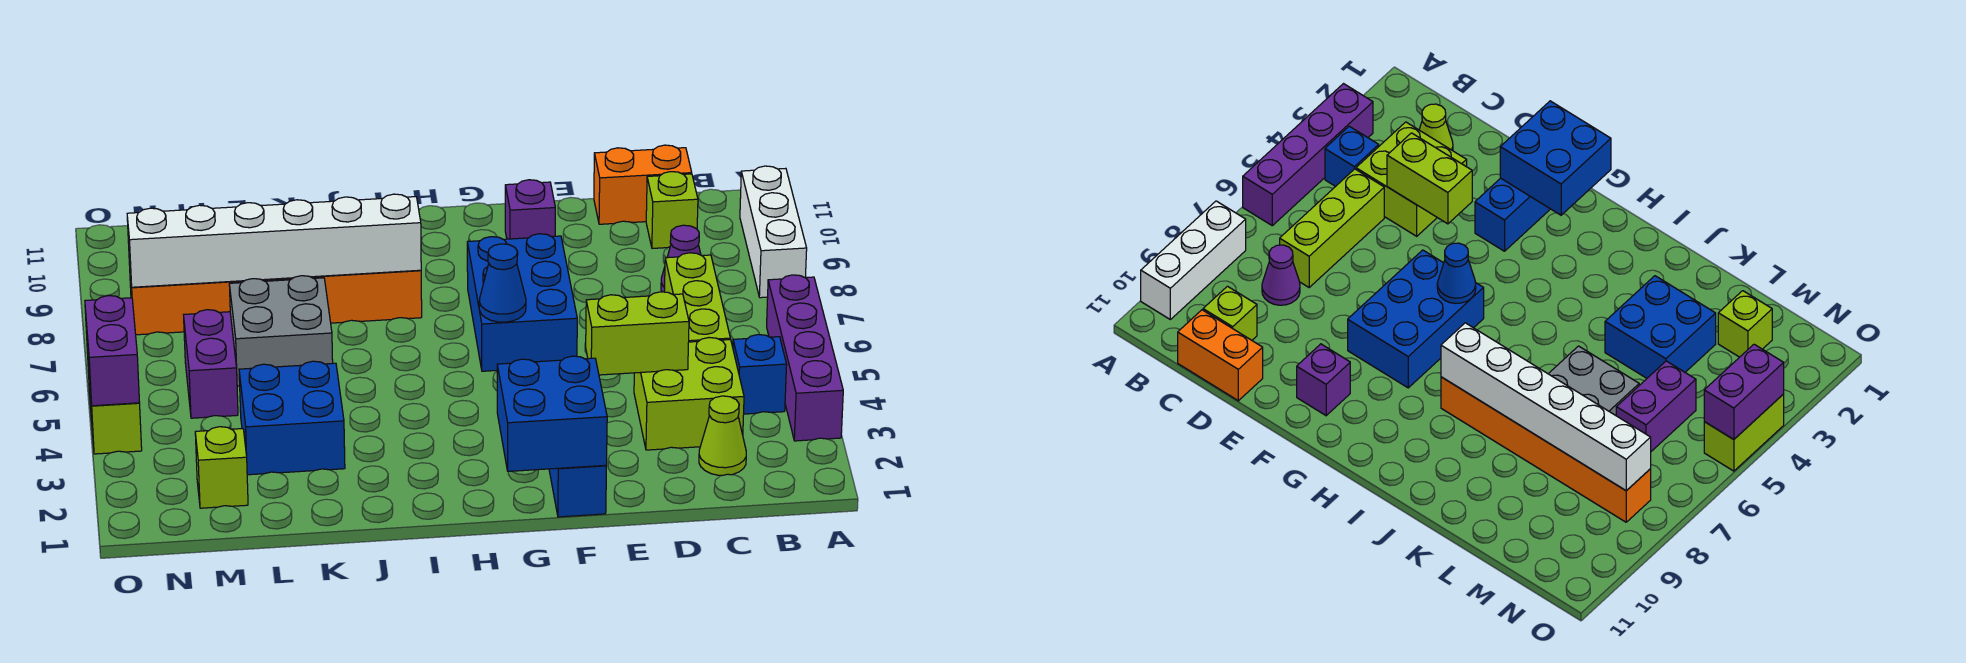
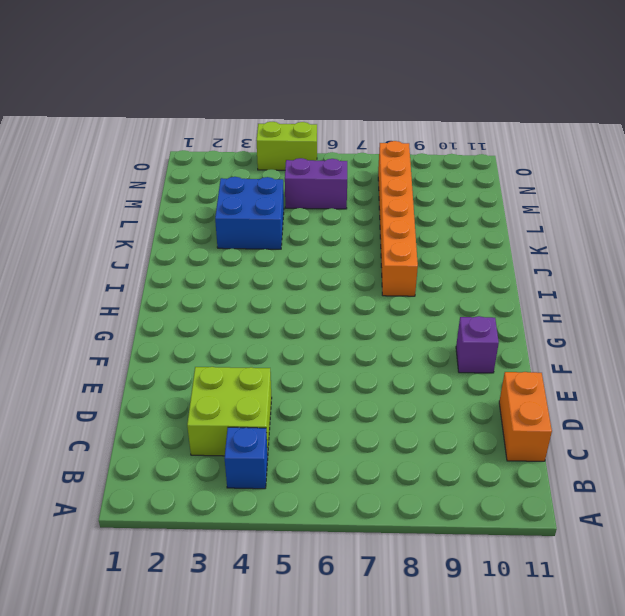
none -> purple 1x4 brick [767,275,843,441]
none -> white 1x3 brick [740,166,807,298]
none -> lime 1x1 cone [699,396,746,475]

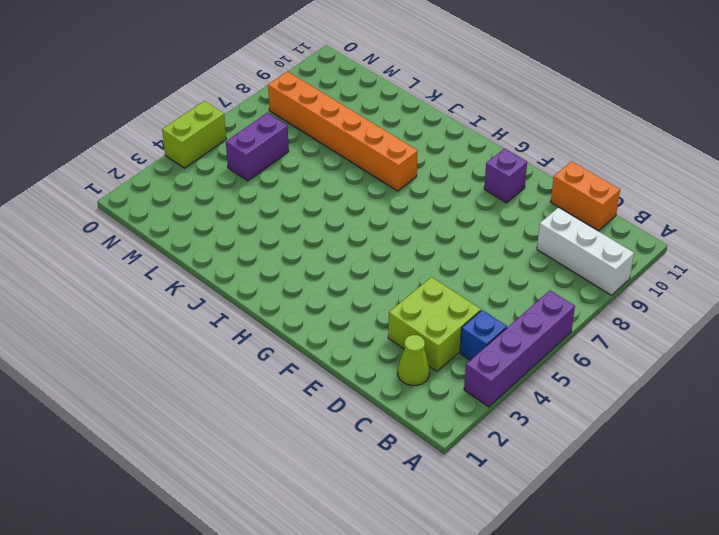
white 1x3 brick [537,207,634,295] -> white 1x3 brick turned to [740,166,807,298]
none -> lime 1x3 brick [664,253,730,342]
none -> purple 1x1 cone [661,225,701,292]
none -> lime 1x1 brick [646,172,698,248]

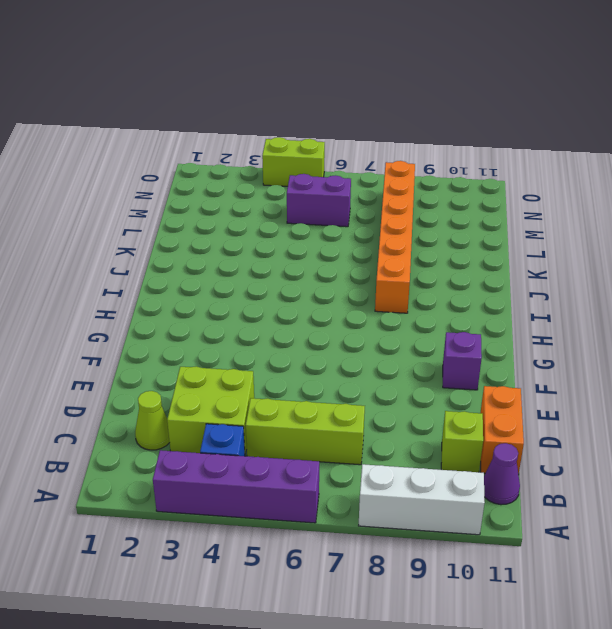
purple 1x1 cone [484,443,520,505] -> purple 1x1 cone moved to [661,225,701,292]
none -> blue 1x3 brick [549,465,607,517]
none -> blue 2x3 brick [467,234,577,371]
none -> blue 2x2 brick [239,361,345,475]

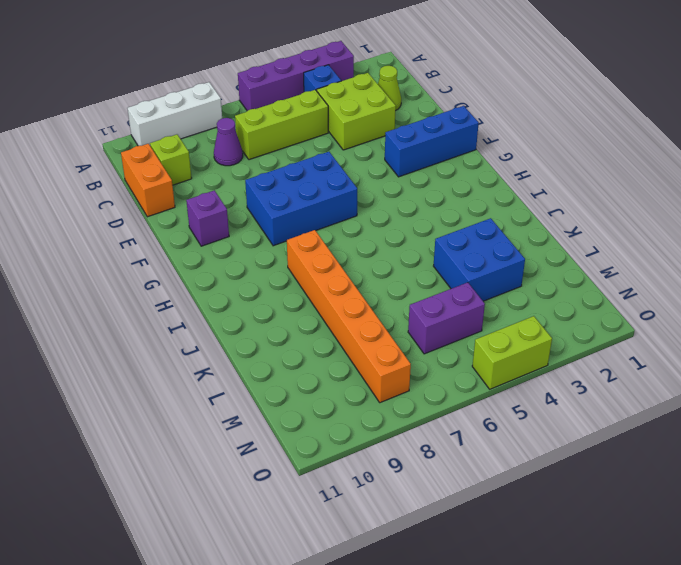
none -> grey 2x2 brick [229,276,333,386]
none -> lime 1x1 brick [195,427,248,508]
none -> lime 1x2 brick [586,292,689,375]

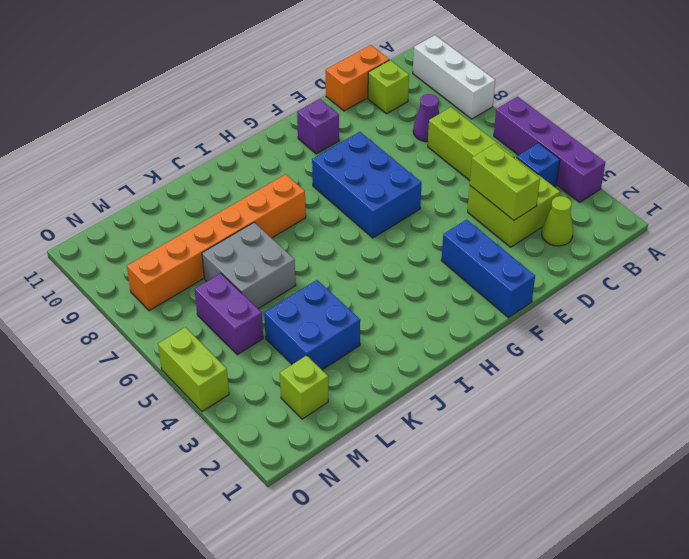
lime 1x2 brick [470,144,540,220] -> lime 1x2 brick turned to [586,292,689,375]
none -> blue 2x2 brick [497,356,607,471]
none -> blue 1x1 cone [479,244,526,322]
none -> white 1x6 brick [127,194,421,287]

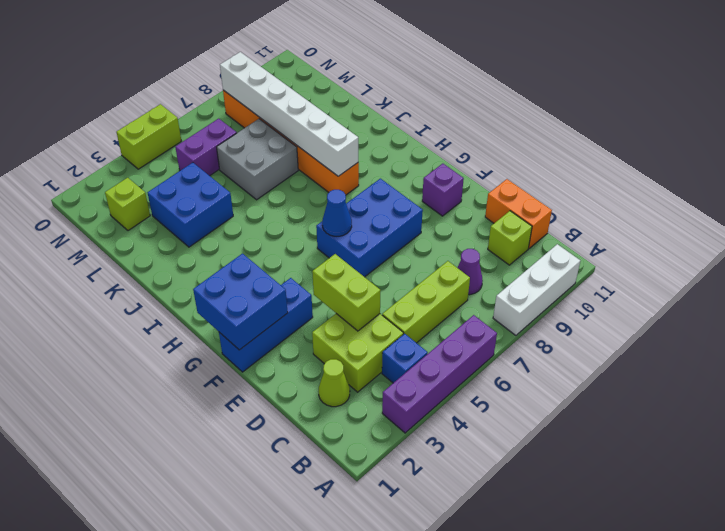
none -> purple 1x2 brick [85,296,140,406]

